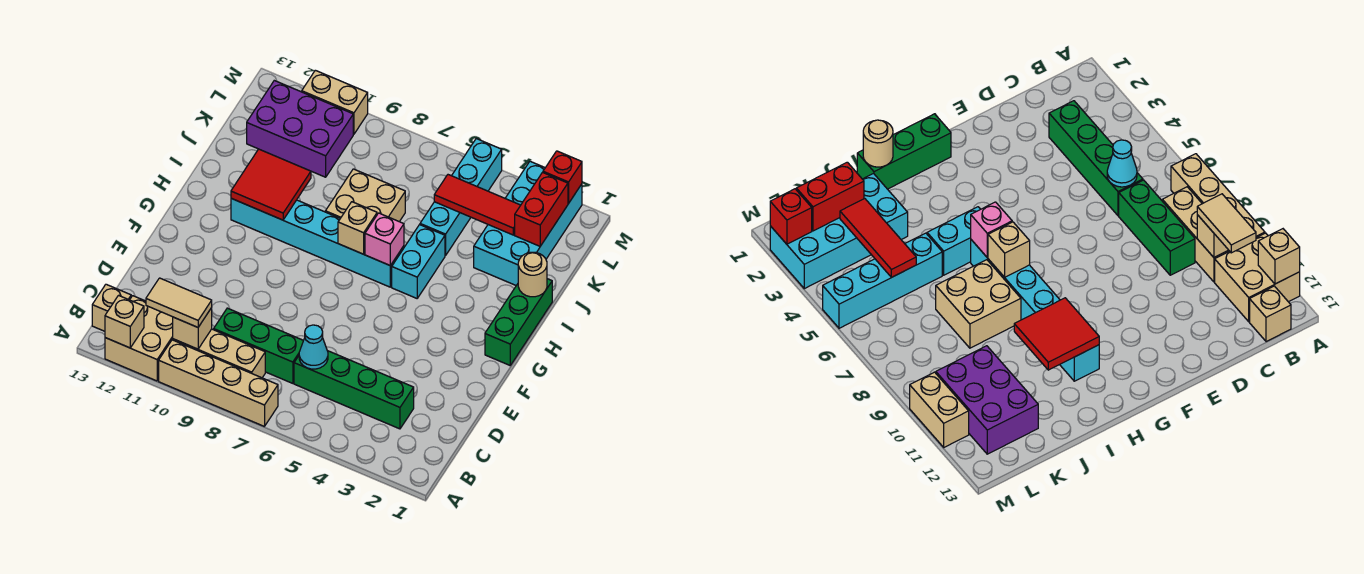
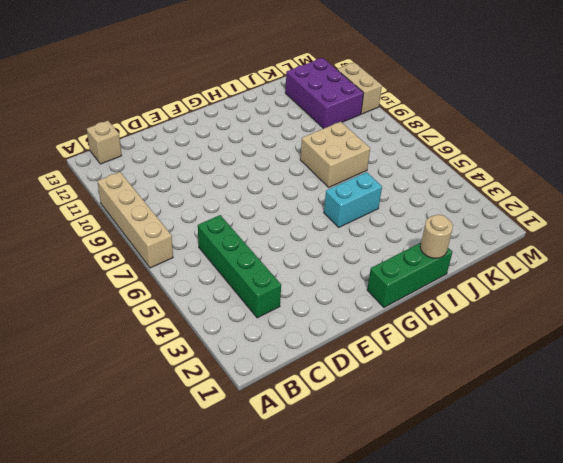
none -> tan 2x2 brick [105,296,173,381]
none -> tan 1x3 brick [173,329,265,378]
none -> green 1x3 brick [214,308,303,383]

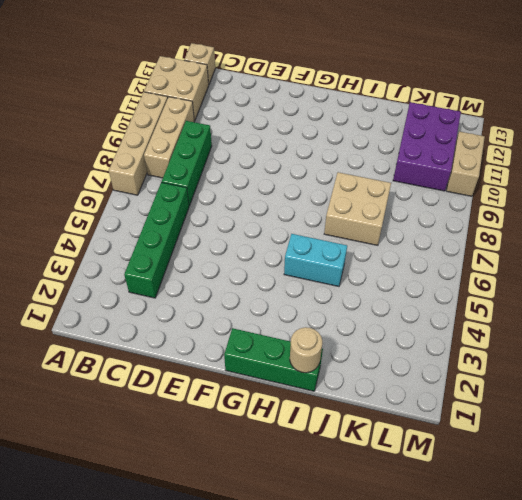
none -> cyan 1x6 brick [231,198,404,287]
none -> cyan 2x4 brick [474,161,582,285]
none -> cyan 1x4 brick [420,139,502,256]

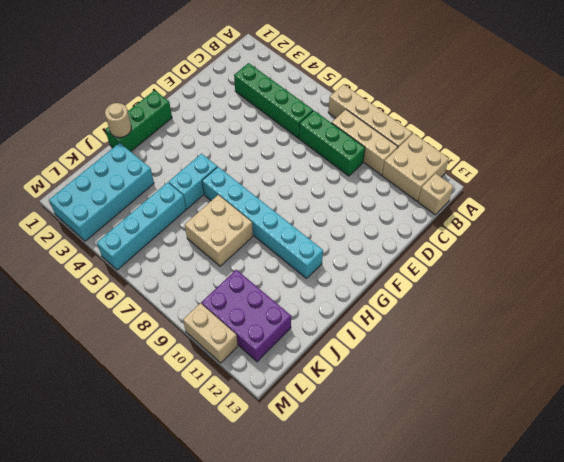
none -> tan 1x1 brick [105,295,144,348]
none -> tan 1x1 brick [173,308,212,349]
none -> cyan 1x1 cone [299,325,328,369]

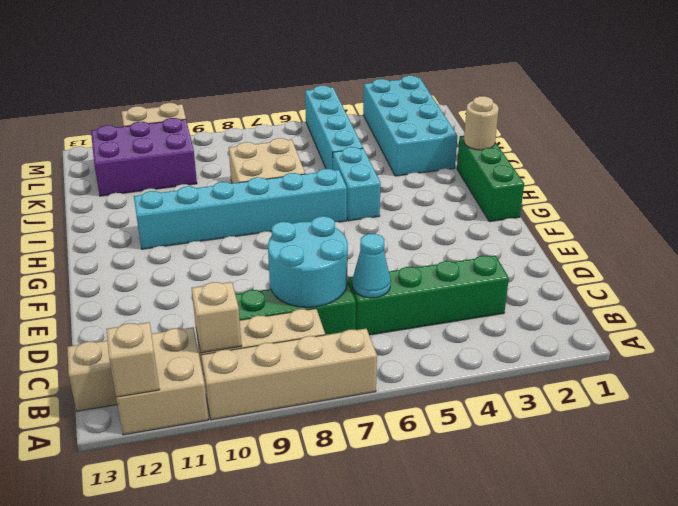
cyan 2x2 round brick [268,216,348,307] -> none
none -> pink 1x1 brick [365,213,404,266]
none -> tan 1x1 brick [338,202,377,254]
none -> red 2x2 tile [231,149,311,220]

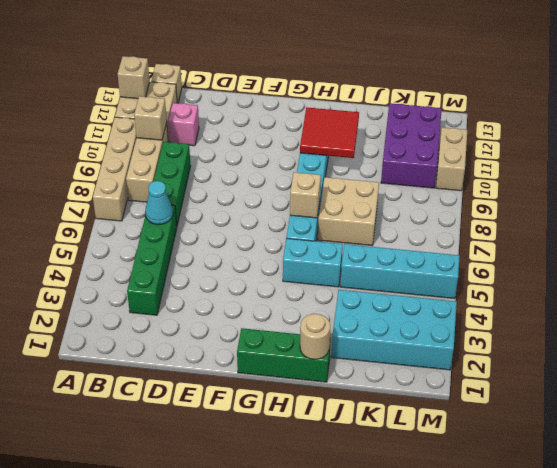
pink 1x1 brick [168,103,199,146] -> pink 1x1 brick moved to [365,213,404,266]
none -> red 1x2 brick [515,172,568,246]
none -> red 1x3 tile [434,175,521,235]
none -> red 1x1 brick [543,151,582,204]

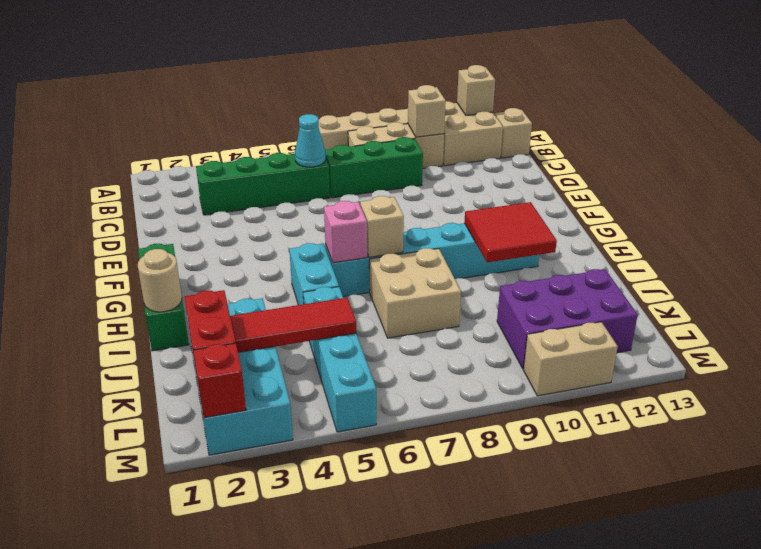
none -> tan 1x2 tile [146,278,212,327]

